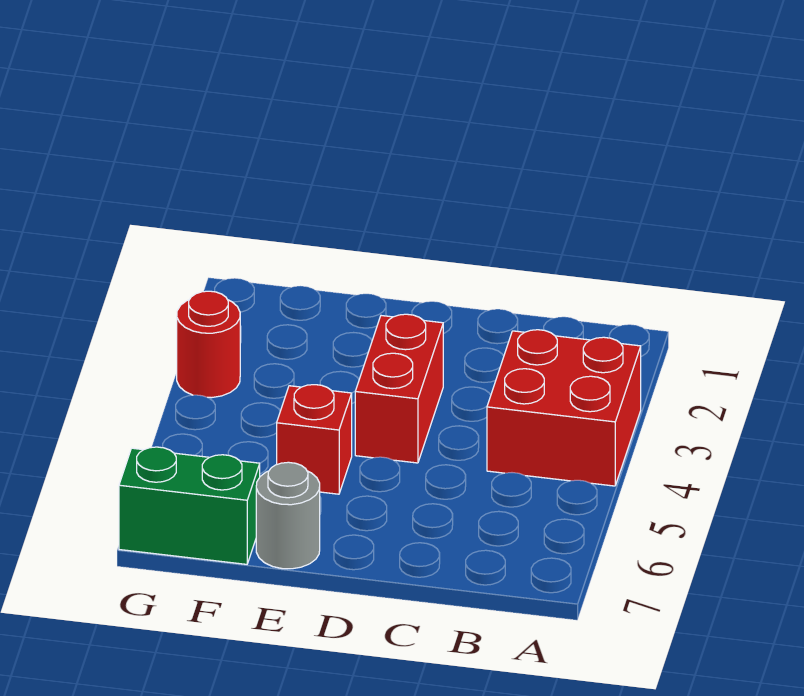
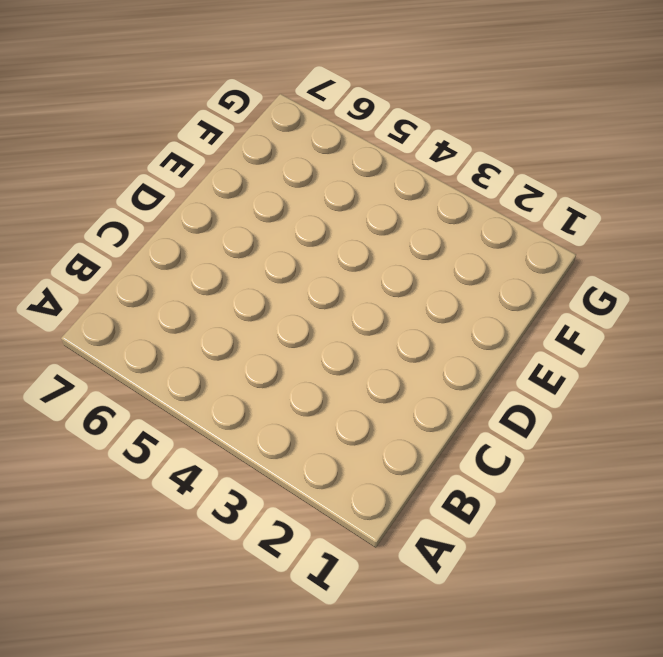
none -> red 2x2 brick [487,330,641,486]
none -> red 1x2 brick [355,314,443,463]

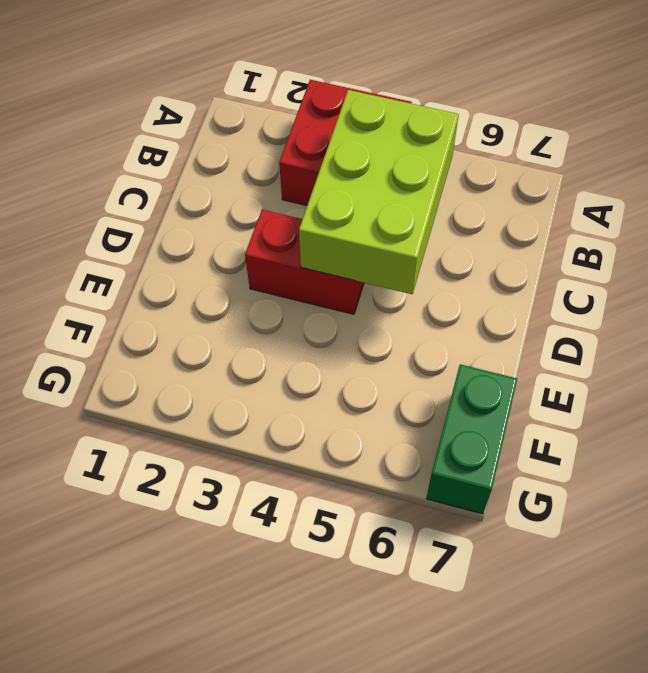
lime 2x3 brick [299,90,459,294] -> none
none -> red 1x1 brick [277,385,352,494]
none -> grey 1x1 round brick [256,462,320,569]

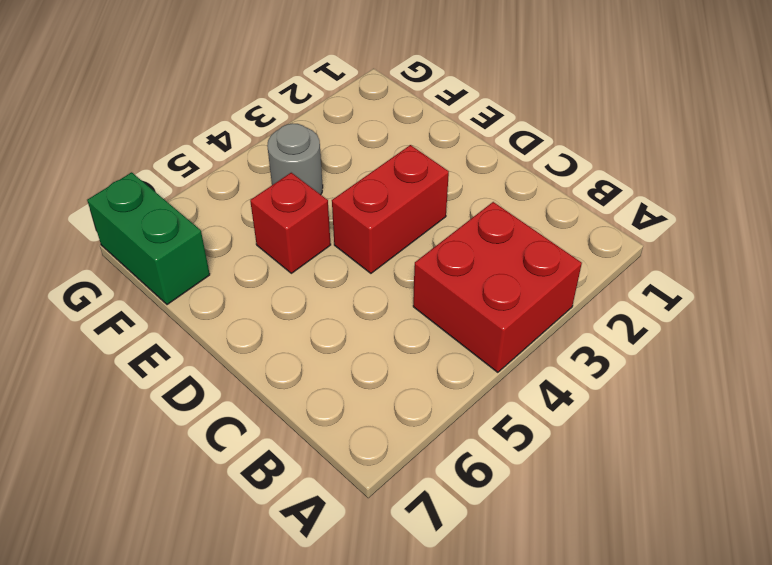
grey 1x1 round brick [267,123,323,195] -> grey 1x1 round brick moved to [256,462,320,569]
none -> red 1x1 round brick [177,291,240,398]

